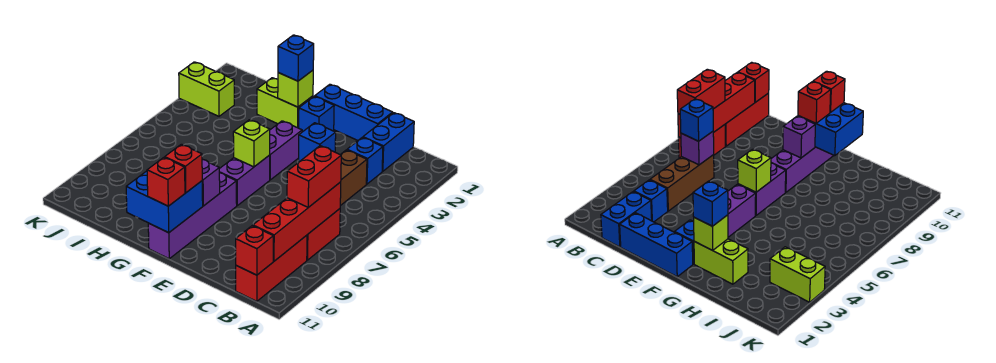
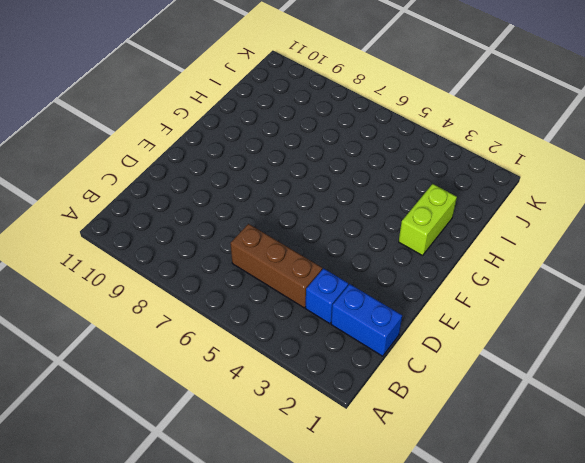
none -> red 1x2 brick [307,209,340,260]
none -> red 1x3 brick [236,235,307,301]
none -> blue 1x3 brick [315,84,393,140]

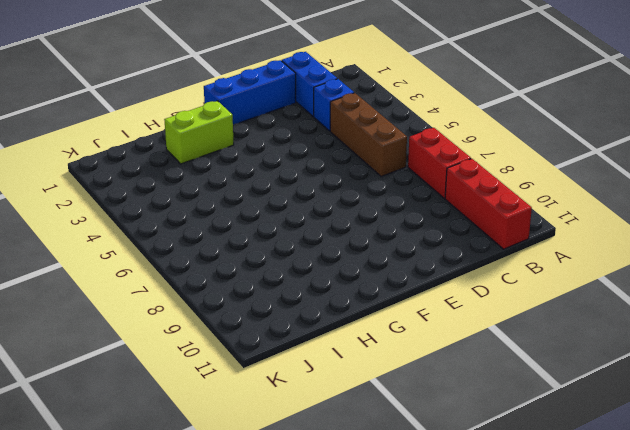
none -> blue 1x1 brick [299,96,334,132]
none -> purple 1x2 brick [270,121,302,180]
none -> purple 1x2 brick [219,155,270,205]

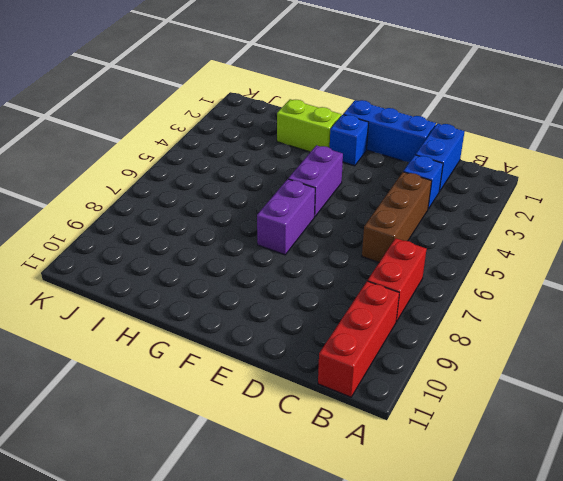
none -> purple 1x4 brick [148,173,237,259]
none -> lime 1x2 brick [179,62,234,116]
none -> red 1x4 brick [253,182,341,261]

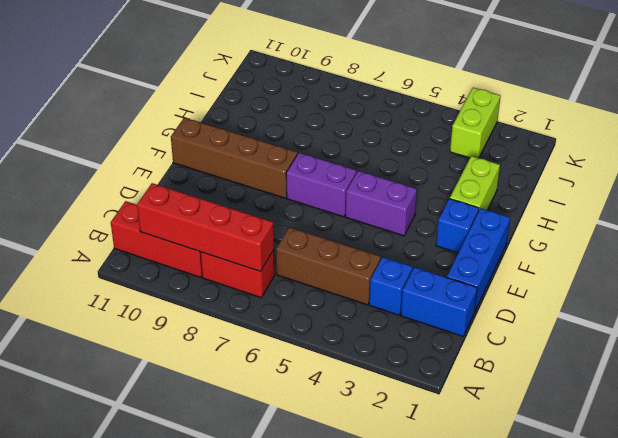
brown 1x4 brick [171,117,297,198] -> purple 1x4 brick [148,173,237,259]
none -> red 1x1 brick [236,226,273,275]
none -> purple 1x1 brick [681,132,714,165]
none -> lime 1x1 brick [233,120,270,167]

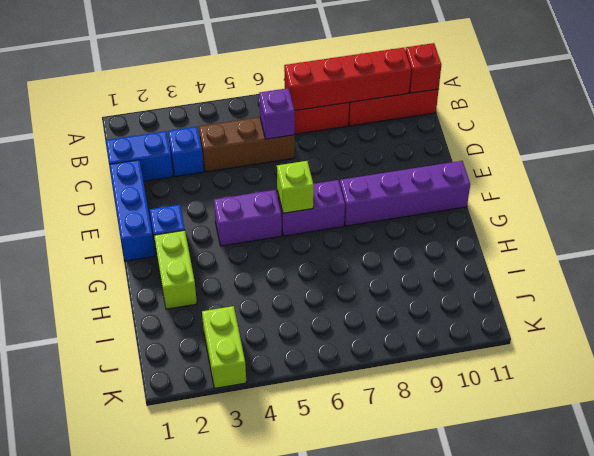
none -> purple 1x1 brick [202,159,220,206]
none -> blue 2x2 brick [126,171,203,233]
none -> lime 1x1 brick [278,70,313,107]

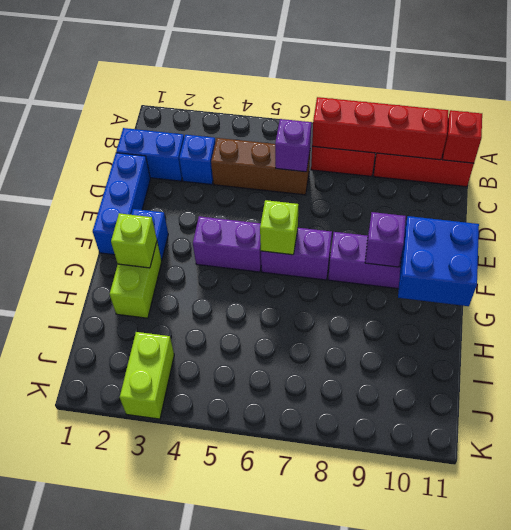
none -> red 1x2 brick [287,146,341,207]
none -> blue 1x1 brick [299,123,336,162]
none -> red 1x1 brick [165,144,202,193]

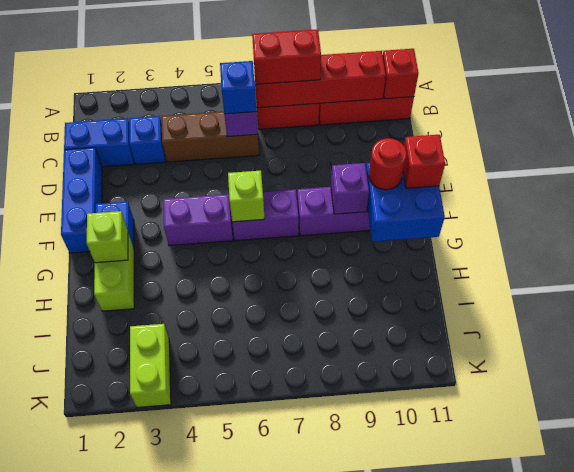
red 1x1 round brick [369,138,406,190] -> red 1x1 brick [165,144,202,193]
none -> blue 1x1 brick [278,35,314,81]

